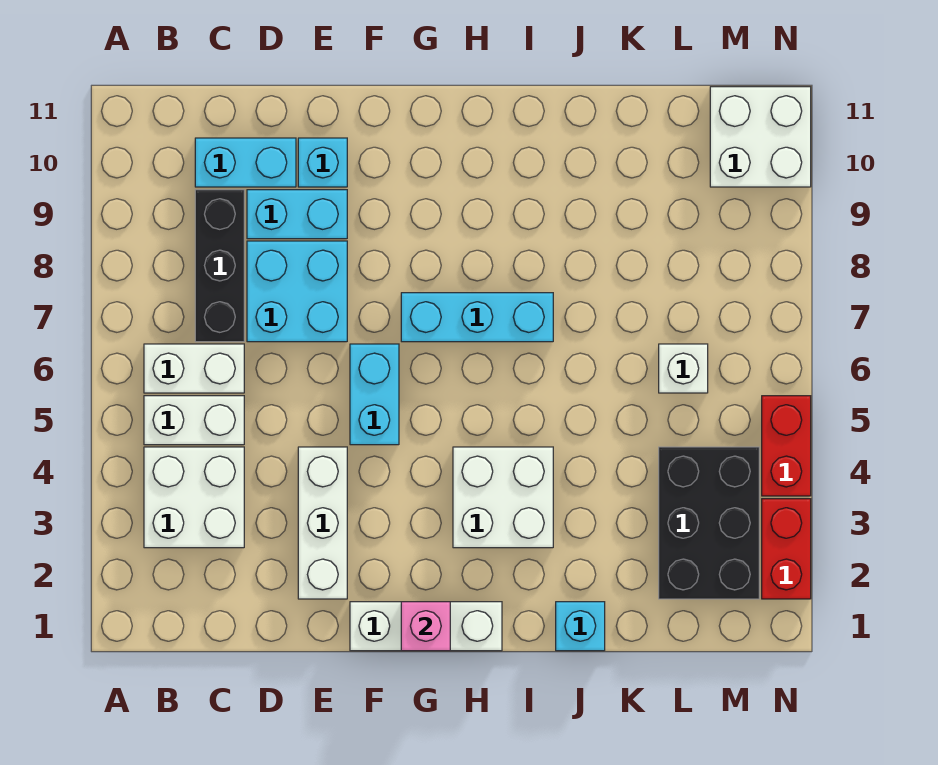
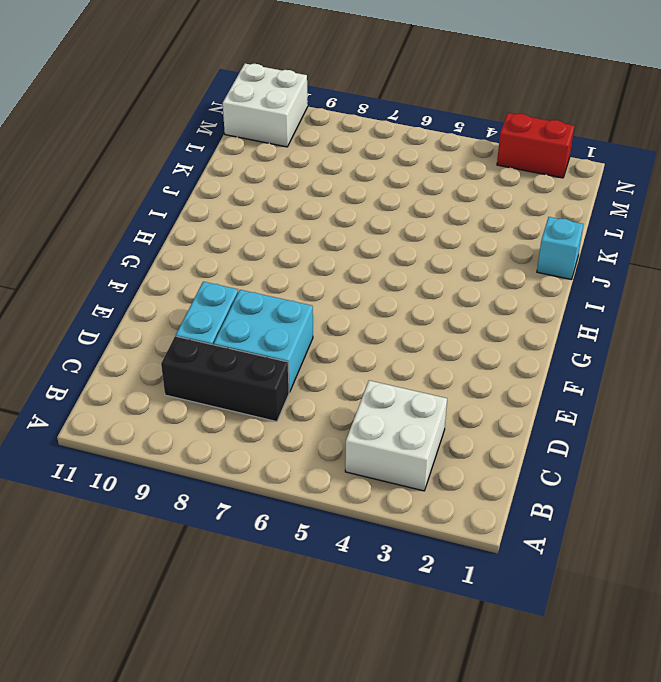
none -> white 1x2 brick [144,396,244,445]
none -> white 1x2 brick [144,344,244,393]
none -> cyan 1x2 brick [195,138,296,187]

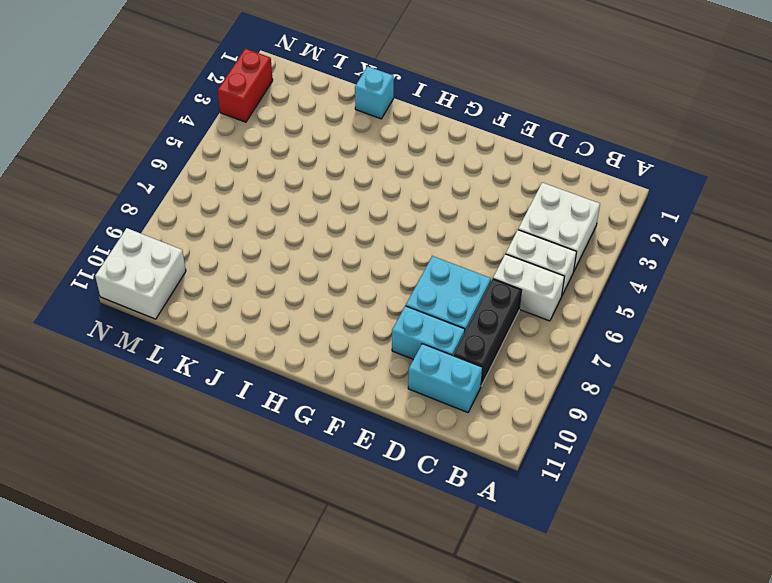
none -> white 1x3 brick [298,447,347,599]
none -> cyan 1x1 brick [298,138,347,187]
none -> white 1x3 brick [350,602,502,651]

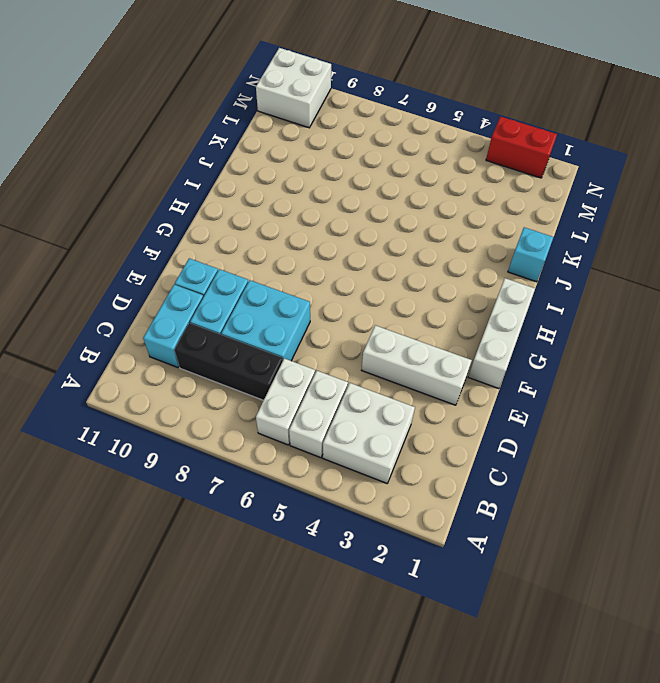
none -> cyan 1x2 brick [350,344,399,445]
none -> cyan 1x3 brick [401,293,553,342]
none -> white 2x2 brick [453,447,553,548]

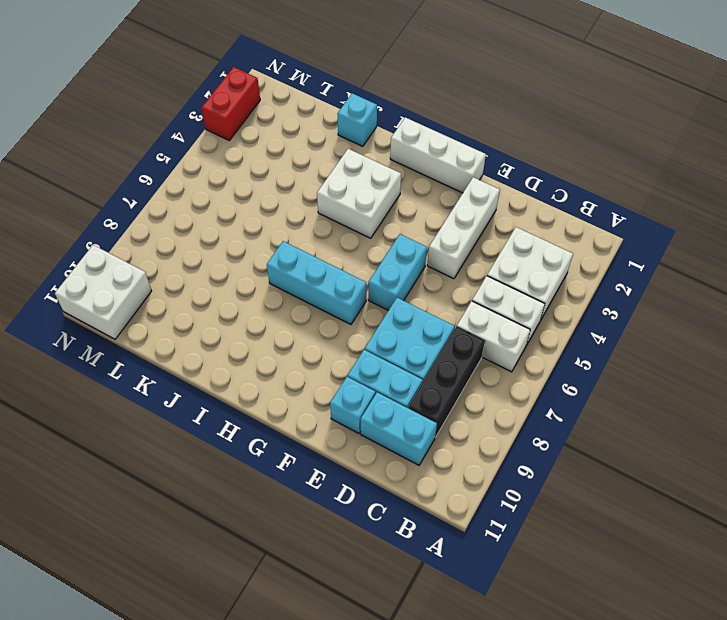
none -> black 2x3 brick [659,447,759,599]
none -> white 1x1 brick [659,344,708,393]
none -> red 1x2 brick [762,396,811,496]

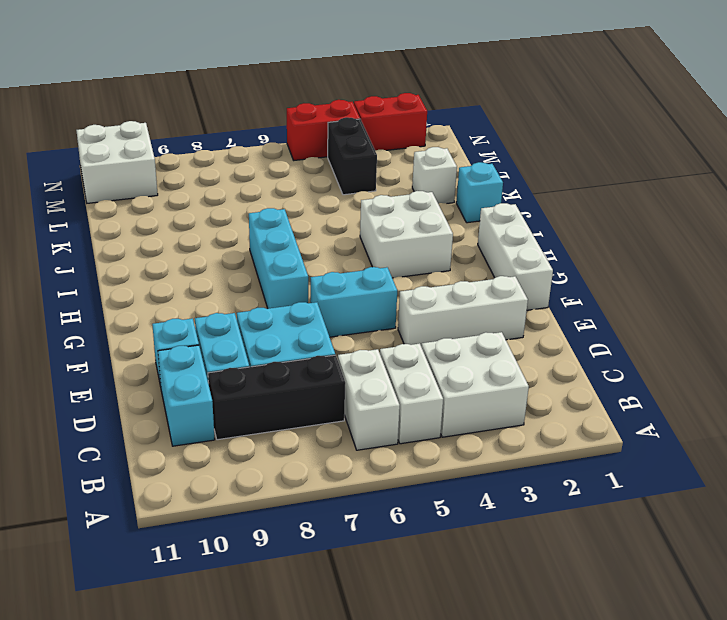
white 1x1 brick [412,147,457,204] -> white 1x1 brick moved to [659,344,708,393]
black 1x2 brick [328,117,377,195] -> black 2x3 brick [659,447,759,599]
none -> pink 1x1 brick [401,602,450,651]

